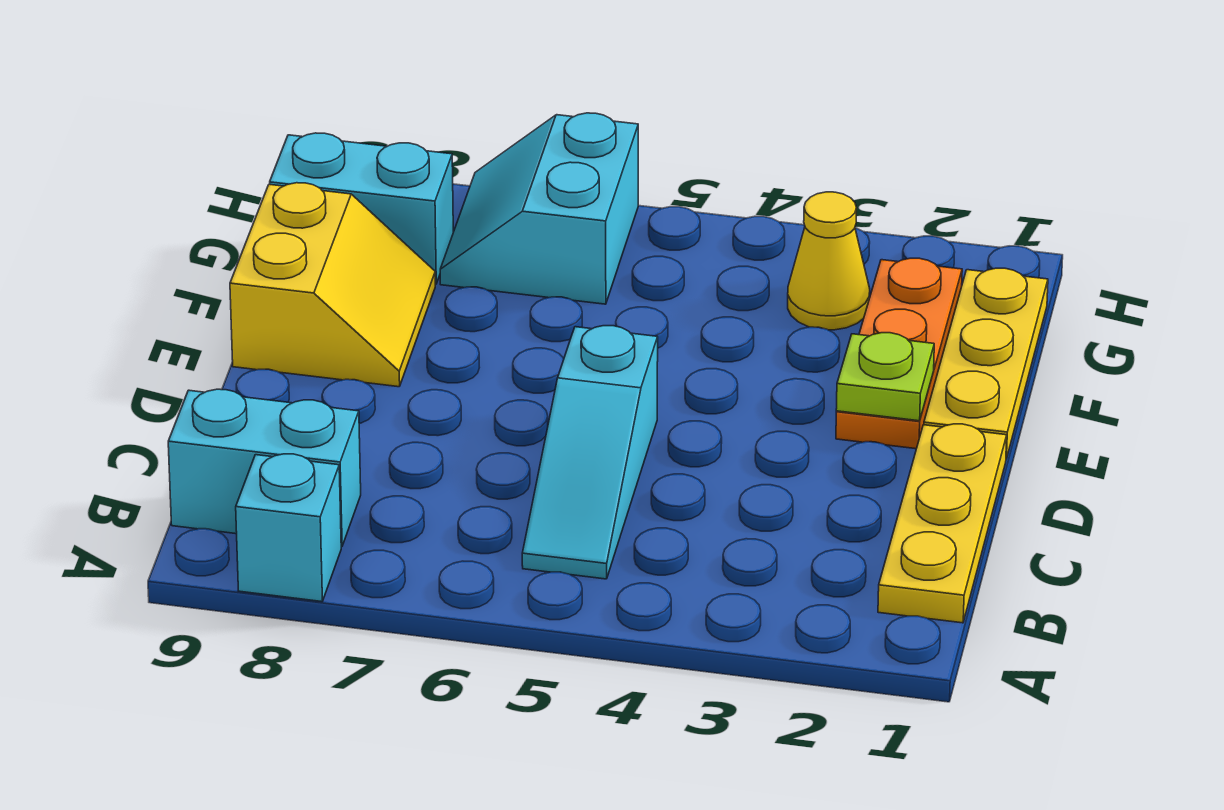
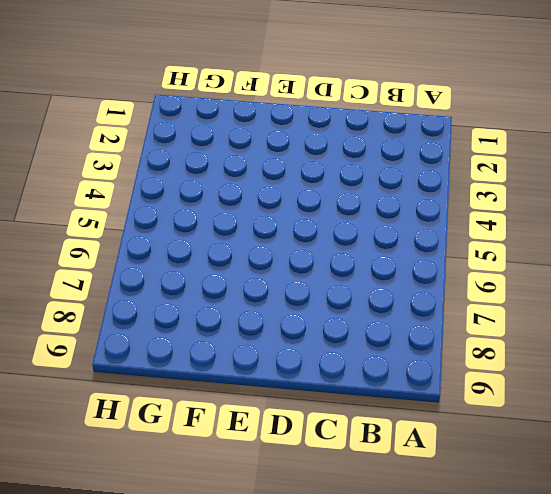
none -> cyan 1x1 brick [236,454,341,602]
none -> yellow 1x3 plate [878,424,1007,623]

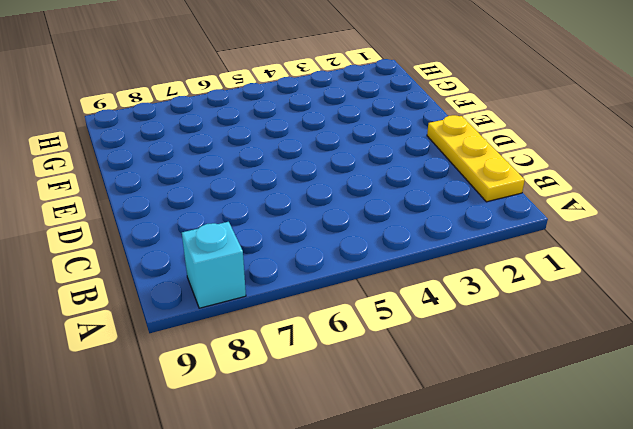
none -> cyan 1x3 slope [522,326,658,579]
none -> cyan 1x2 brick [168,389,361,547]

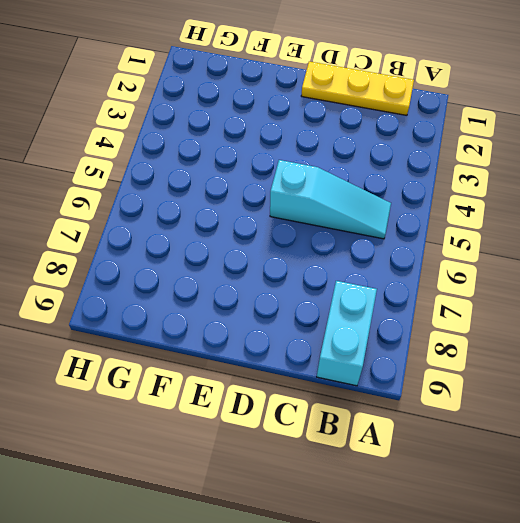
none -> cyan 1x1 brick [236,454,341,602]
none -> yellow 1x3 plate [924,268,1048,459]

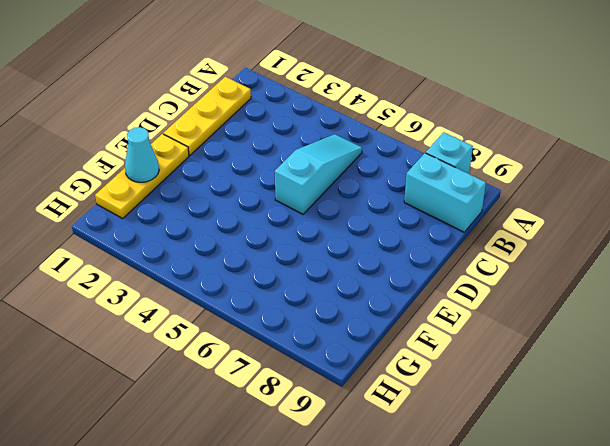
cyan 1x1 cone [125,127,159,182] -> none
none -> orange 1x3 plate [836,258,962,449]
none -> yellow 2x2 slope [230,183,435,387]

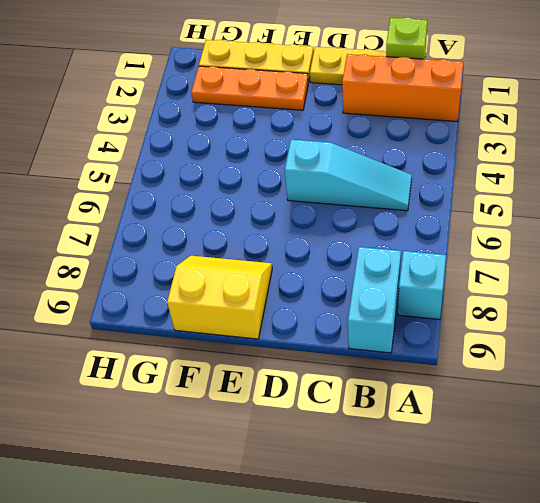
orange 1x3 brick [342,54,463,122] -> none
lime 1x1 brick [386,17,427,59] -> none
none -> yellow 1x1 cone [788,192,870,330]
none -> cyan 2x2 slope [440,113,638,304]

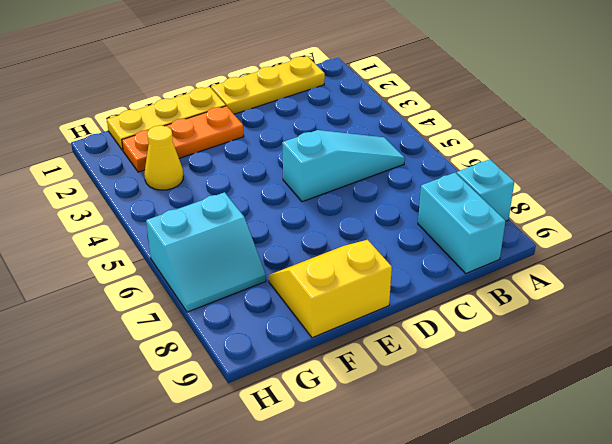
none -> cyan 1x2 brick [270,133,453,284]
none -> lime 1x1 plate [836,333,934,421]

